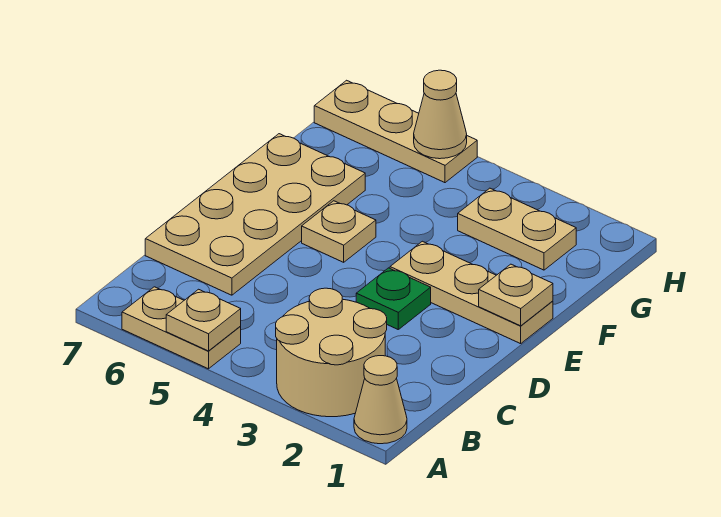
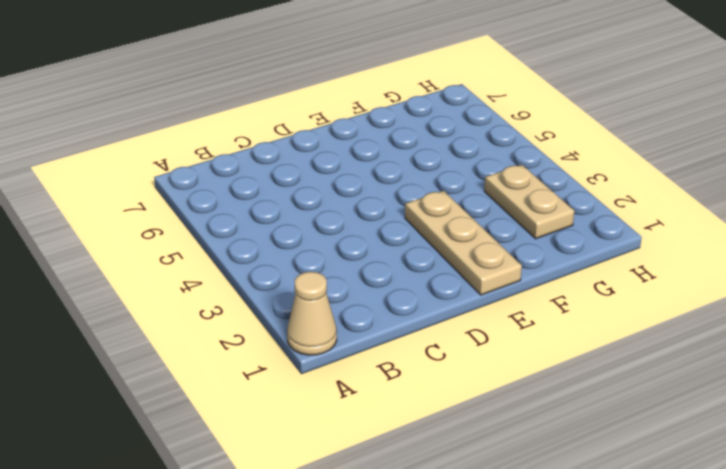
none -> tan 2x2 round brick [276,288,387,417]
none -> tan 1x2 plate [122,287,241,369]
none -> tan 2x4 plate [145,134,365,295]

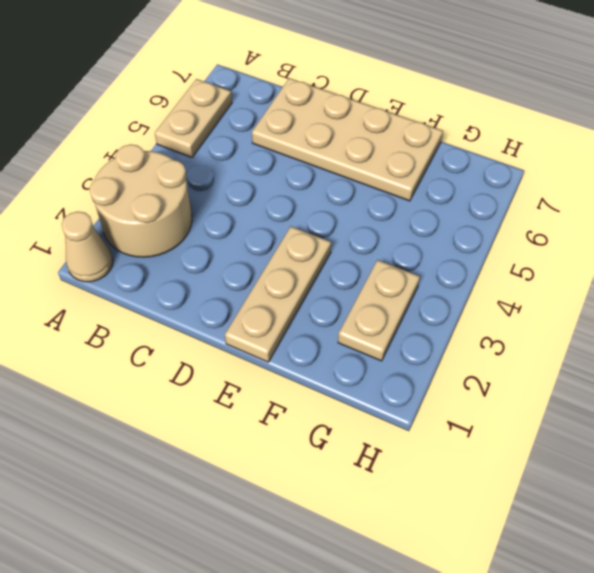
none -> green 1x1 plate [356,268,431,329]
none -> tan 1x1 plate [302,201,376,262]
none -> tan 1x3 plate [314,80,477,183]

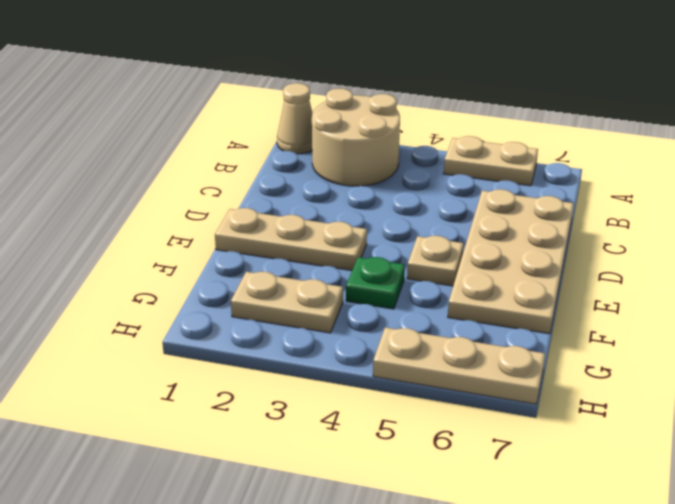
green 1x1 plate [346,257,405,309] -> green 1x1 plate moved to [356,268,431,329]
none -> tan 1x1 plate [166,289,241,351]
none -> tan 1x1 plate [479,264,553,326]
none -> tan 1x1 cone [414,70,467,159]

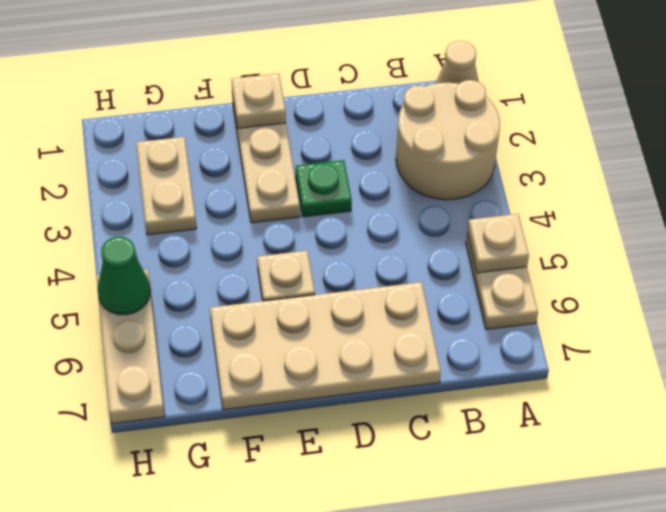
green 1x1 cone [98,237,150,315] -> tan 1x1 cone [414,70,467,159]

